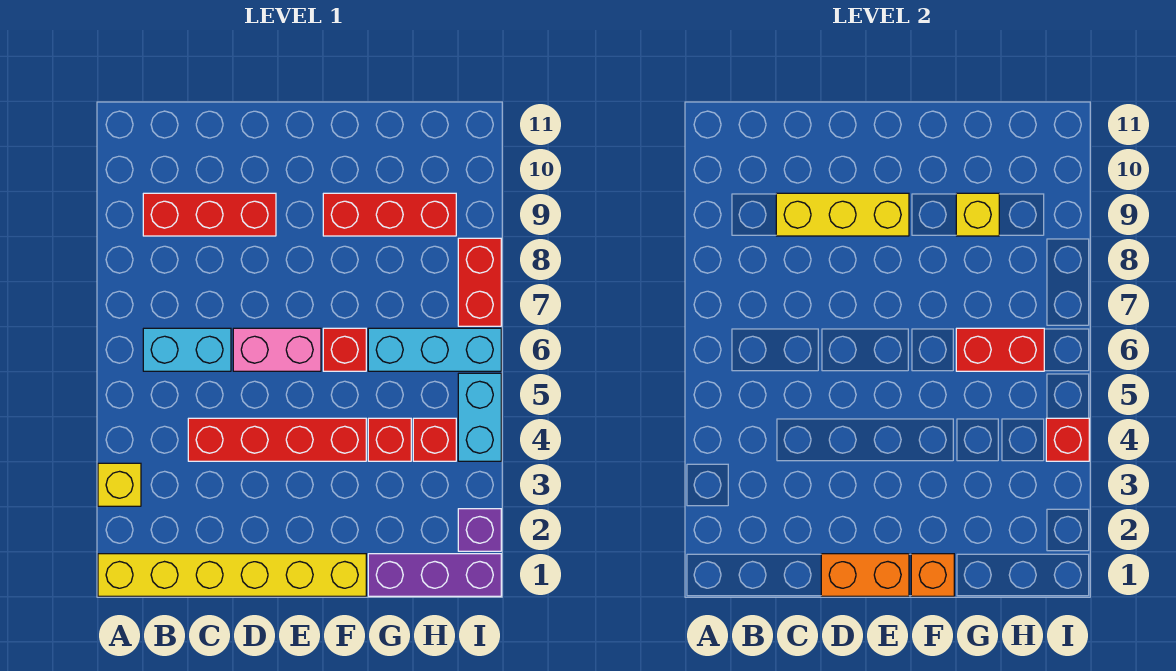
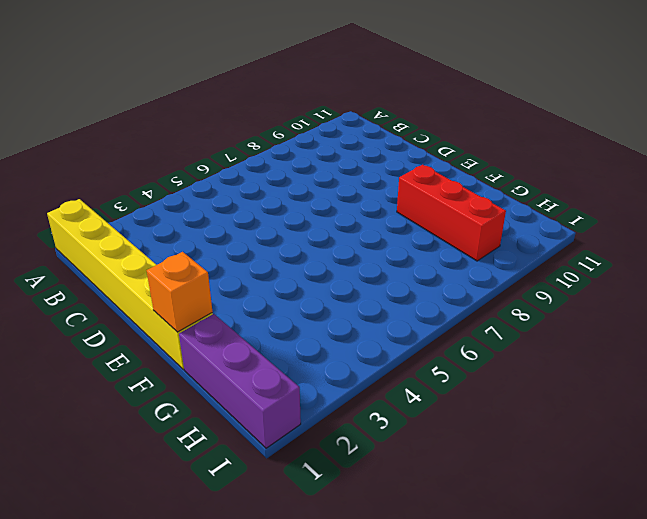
none -> yellow 1x1 brick [98,463,141,506]
none -> cyan 1x2 brick [143,328,231,371]
none -> red 1x3 brick [143,193,276,236]

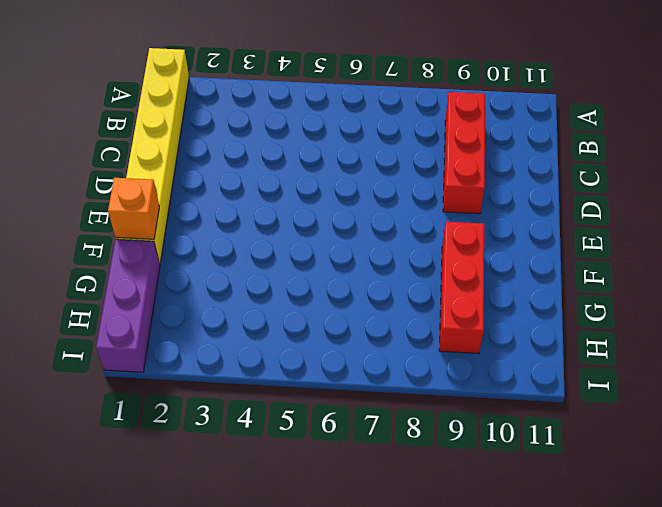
none -> yellow 1x1 brick [98,463,141,506]
none -> cyan 1x2 brick [143,328,231,371]
none -> red 1x4 brick [188,418,366,461]

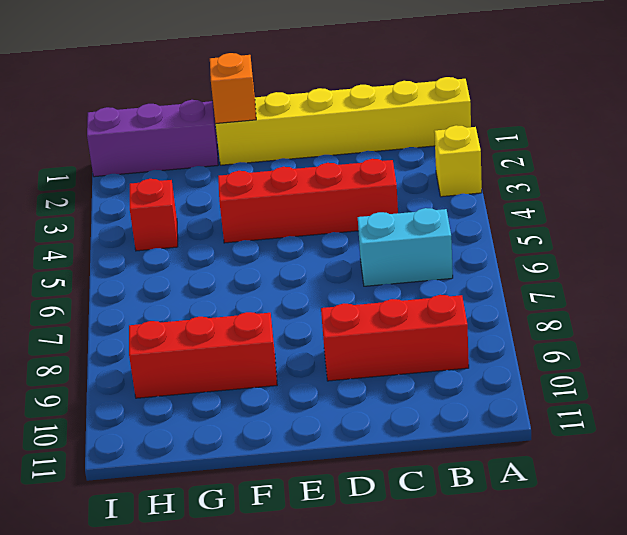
none -> pink 1x2 brick [233,328,321,371]
none -> red 1x1 brick [323,328,366,371]
none -> red 1x1 brick [368,418,411,461]

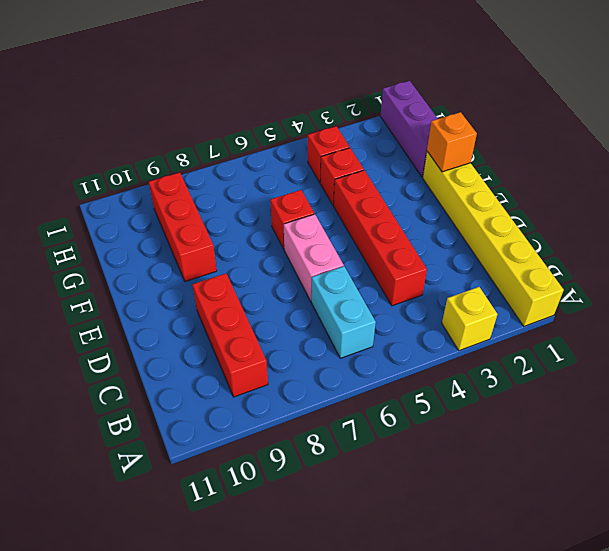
none -> cyan 1x3 brick [368,328,501,371]
none -> purple 1x1 brick [458,509,501,551]
none -> cyan 1x2 brick [458,373,501,461]

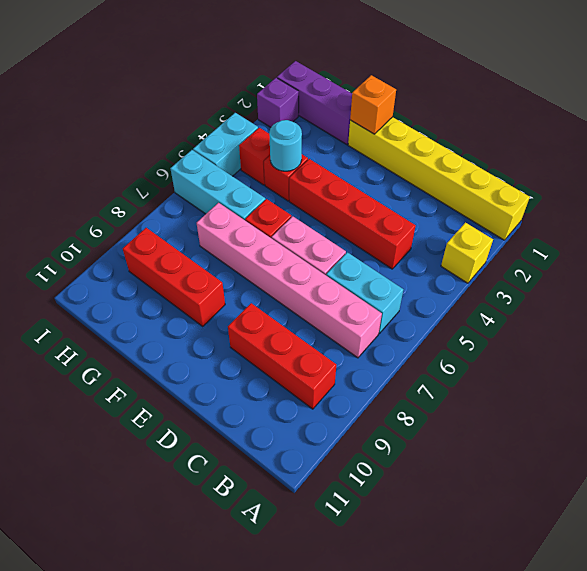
pink 1x6 brick [197,203,382,358] -> none
cyan 1x1 round brick [269,120,302,171] -> none
none -> red 1x2 brick [458,238,501,326]
none -> yellow 1x3 brick [776,193,909,236]
none -> orange 1x2 brick [821,554,909,596]

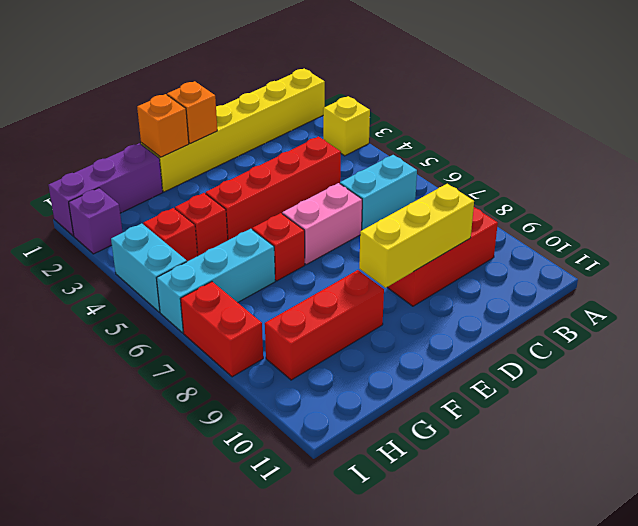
orange 1x1 brick [167,81,217,143] -> orange 1x2 brick [821,554,909,596]
none -> red 1x2 brick [956,328,1044,371]
none -> yellow 1x1 brick [956,193,999,236]
none -> red 1x1 brick [1046,418,1089,461]

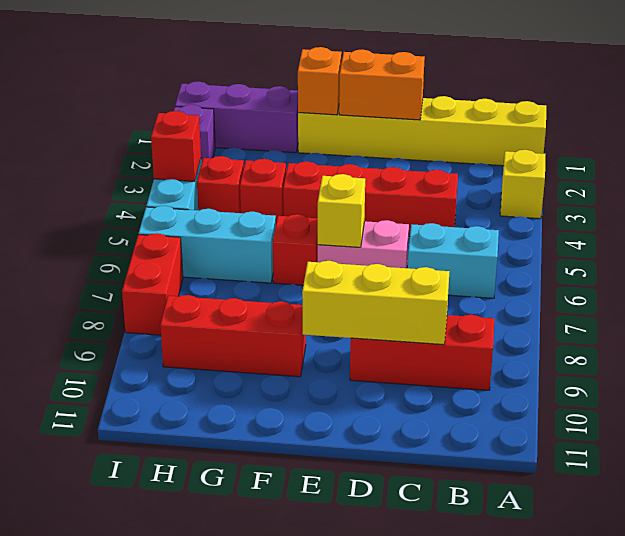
yellow 1x1 brick [318,174,365,247] -> yellow 1x1 brick moved to [956,193,999,236]
none -> red 1x2 brick [956,328,1044,371]

